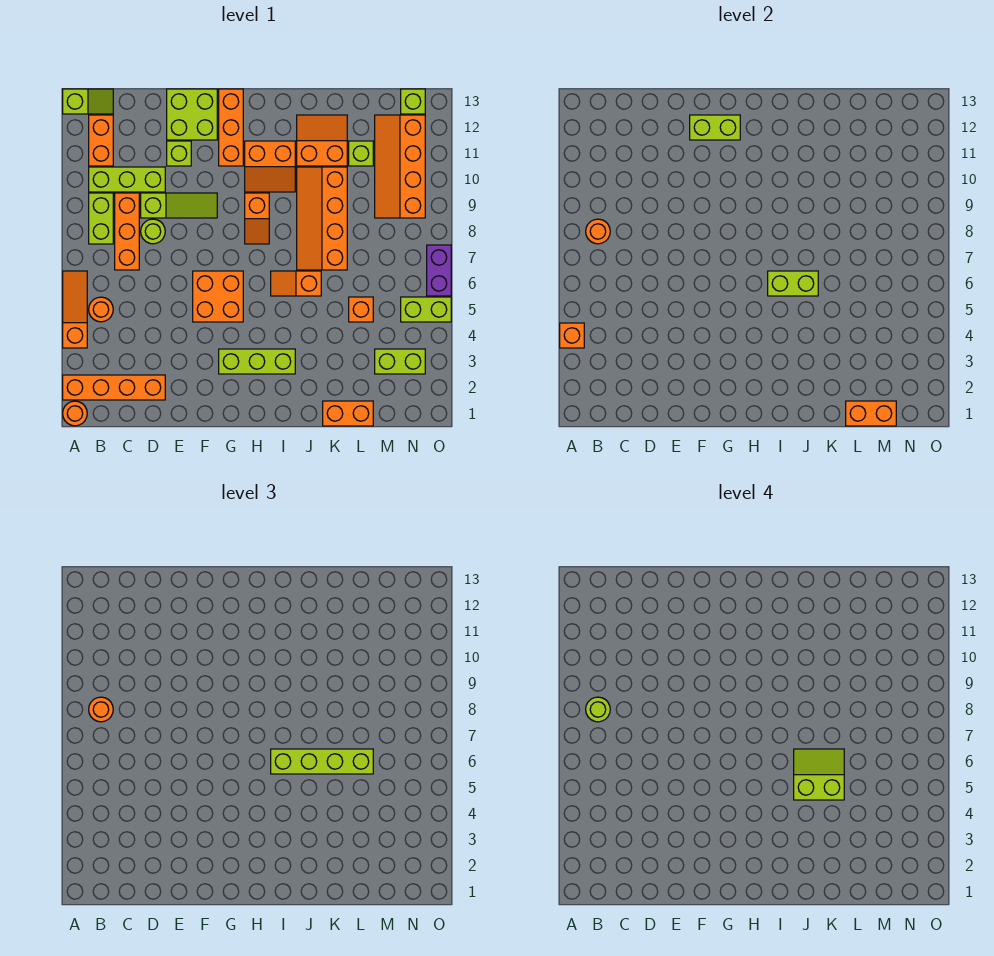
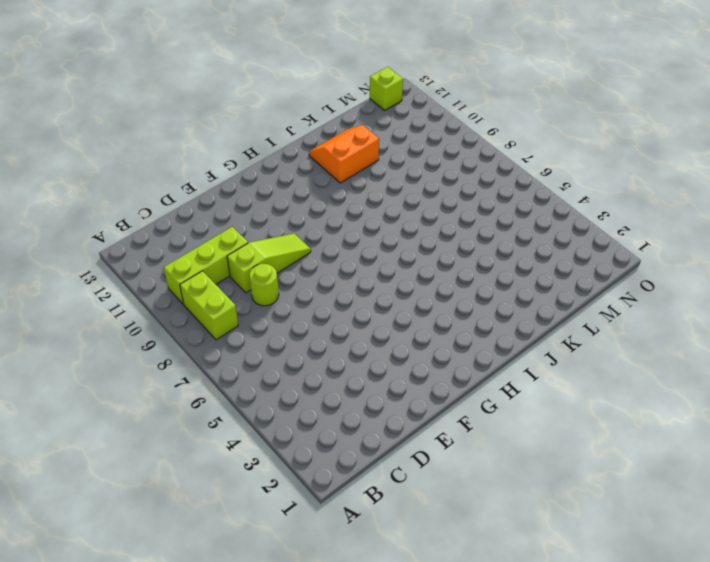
none -> orange 1x1 round brick [63,401,87,426]
none -> orange 1x4 brick [63,375,165,400]
none -> orange 1x3 slope [63,271,87,348]
none -> lime 1x2 slope [63,89,113,114]

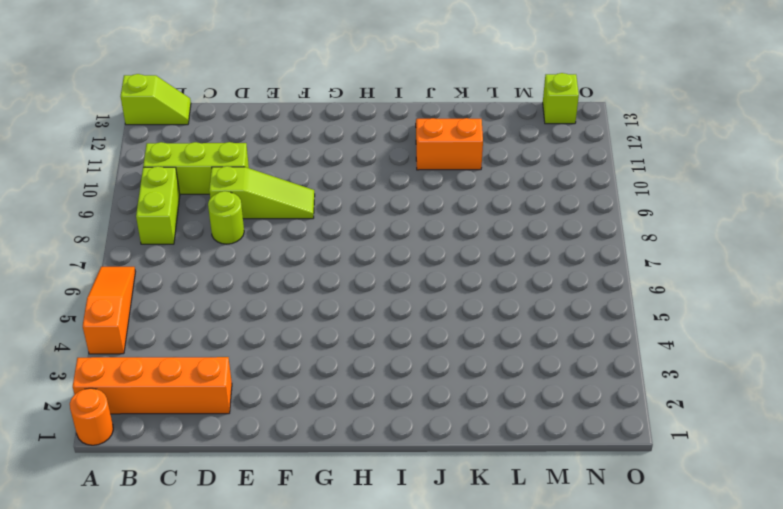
none -> orange 1x1 round brick [89,297,113,322]
none -> orange 1x2 brick [89,115,113,166]
none -> orange 1x3 brick [115,193,139,270]
none -> lime 1x1 brick [167,141,191,166]

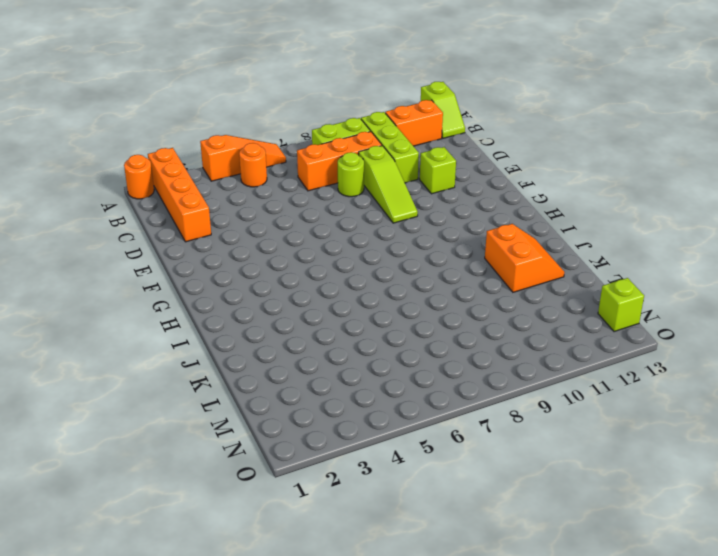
none -> lime 2x2 brick [167,89,217,140]
none -> orange 2x2 brick [193,271,243,322]
none -> lime 1x3 brick [219,349,295,374]
none -> orange 1x3 brick [219,89,243,166]

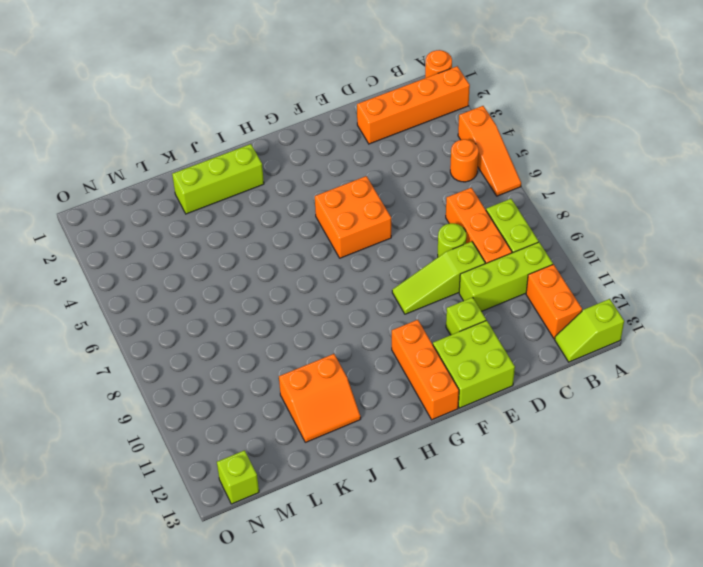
lime 1x3 brick [172,144,264,214] -> lime 1x3 brick moved to [219,349,295,374]
none -> orange 1x2 slope [245,193,269,244]
none -> orange 2x2 slope [245,141,295,192]
none -> orange 1x2 slope [271,271,321,296]
none -> orange 2x4 slope [297,167,347,270]

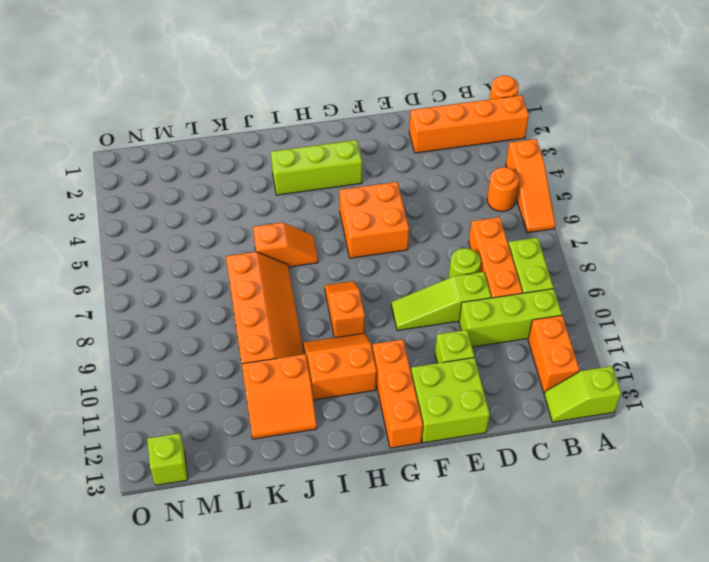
none -> orange 1x2 brick [323,401,373,426]
none -> orange 1x1 brick [349,297,373,322]
none -> lime 1x1 brick [349,141,373,166]
none -> lime 1x2 brick [375,349,425,374]

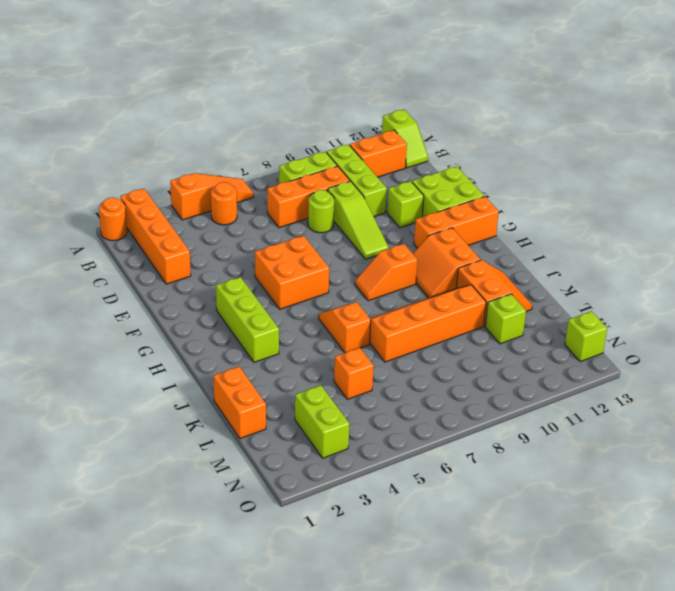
none -> orange 2x4 slope [375,115,425,218]
none -> lime 1x2 brick [401,297,451,322]
none -> purple 1x2 brick [427,245,451,296]
none -> orange 1x1 brick [560,323,584,348]

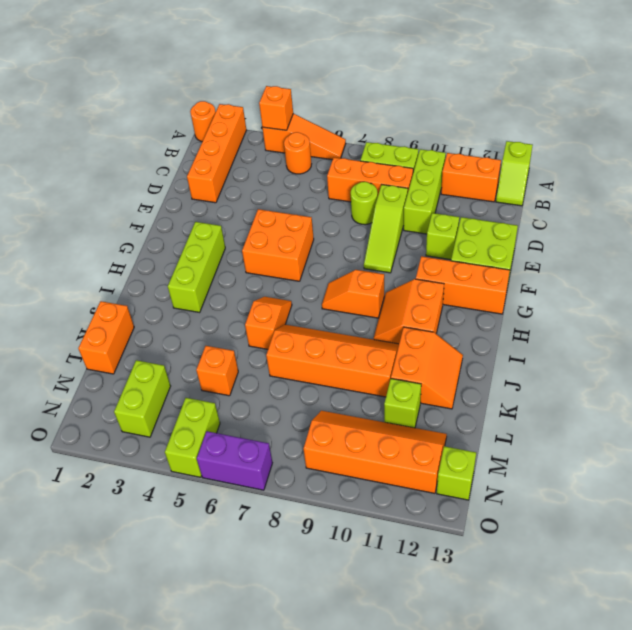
none -> orange 1x1 round brick [586,219,610,244]
none -> lime 1x2 brick [690,115,740,140]
none -> lime 1x2 brick [768,271,818,296]
none -> orange 1x2 brick [846,401,896,426]

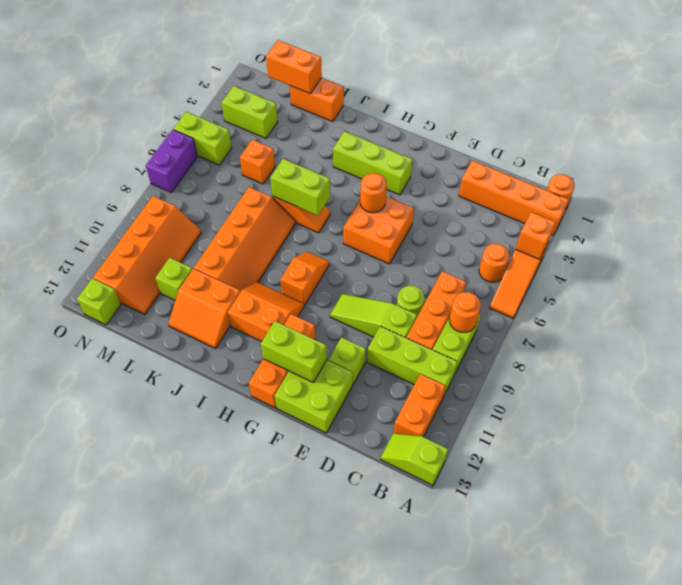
orange 1x1 round brick [360,173,387,213] -> orange 1x1 round brick moved to [89,697,113,722]
none -> lime 1x4 brick [271,749,373,774]
none -> lime 1x1 round brick [586,697,610,722]
none -> lime 2x2 slope [794,749,844,800]

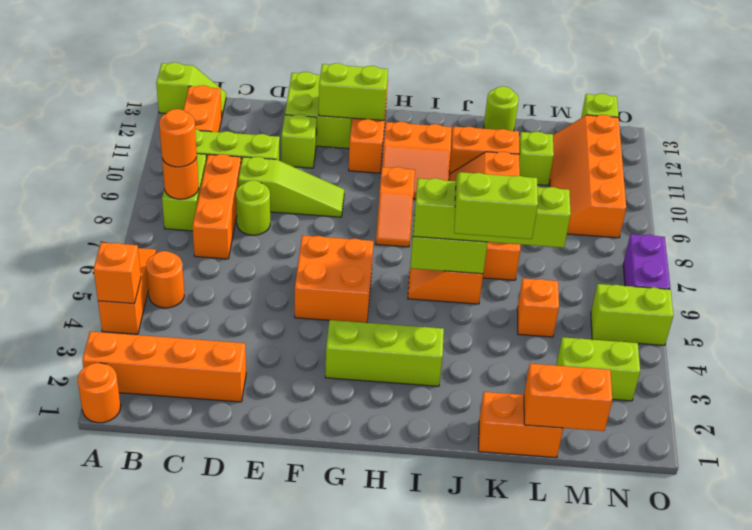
lime 1x1 round brick [484,86,519,131] -> lime 1x1 round brick moved to [586,697,610,722]

